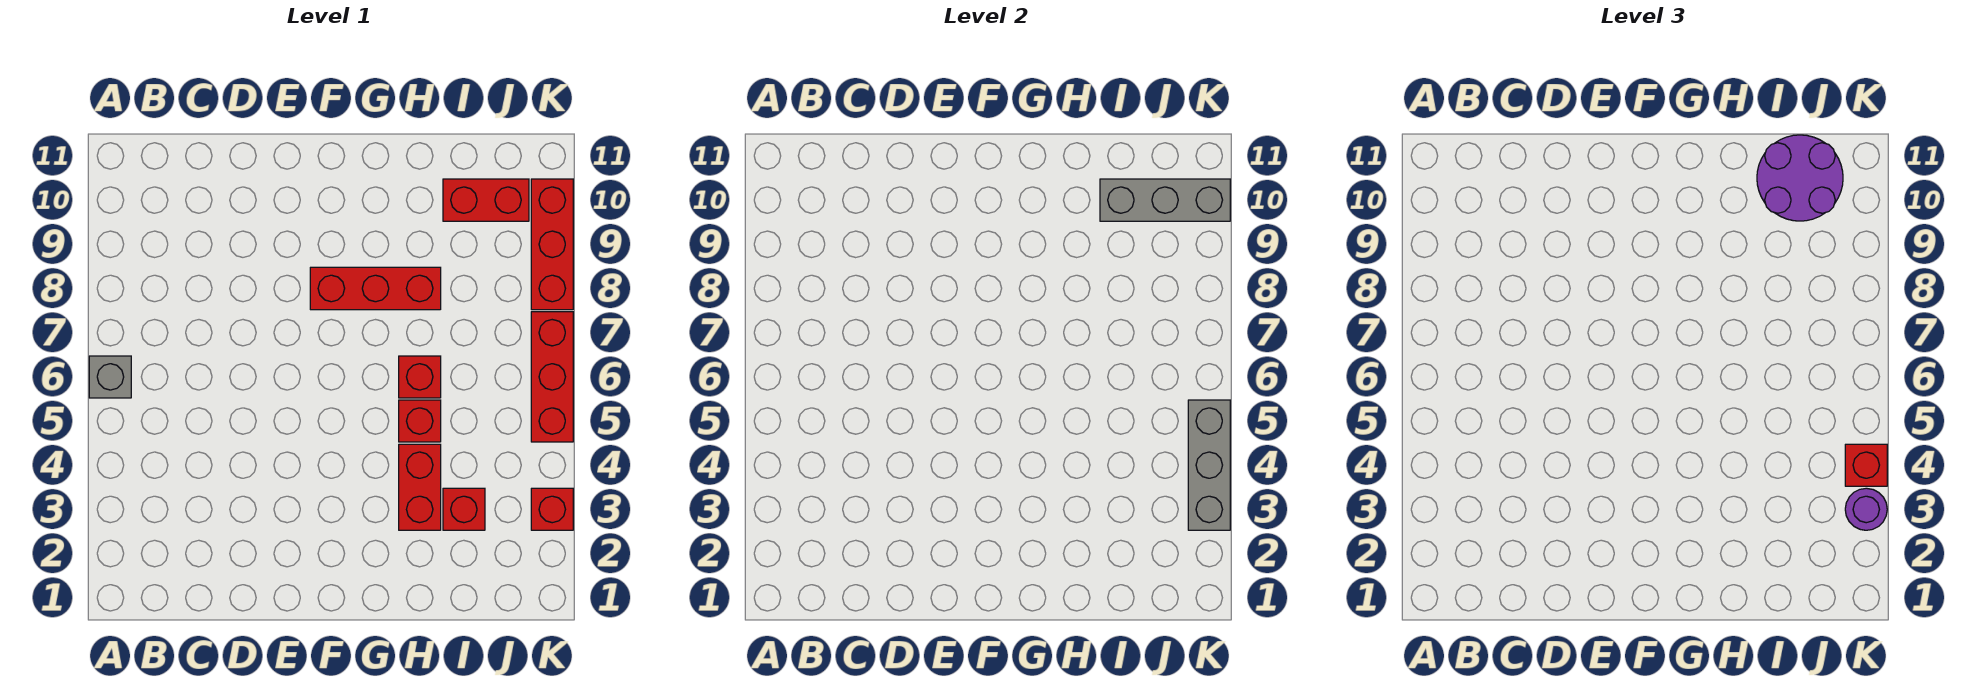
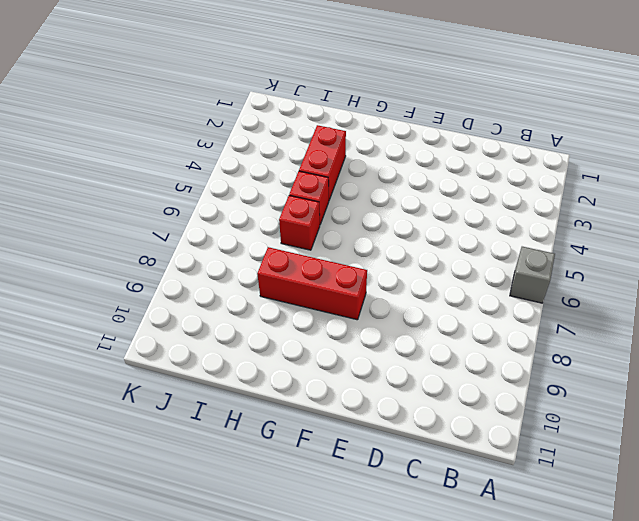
none -> red 1x1 brick [443,488,485,530]
none -> red 1x2 brick [443,179,529,221]
none -> red 1x1 brick [531,488,573,530]

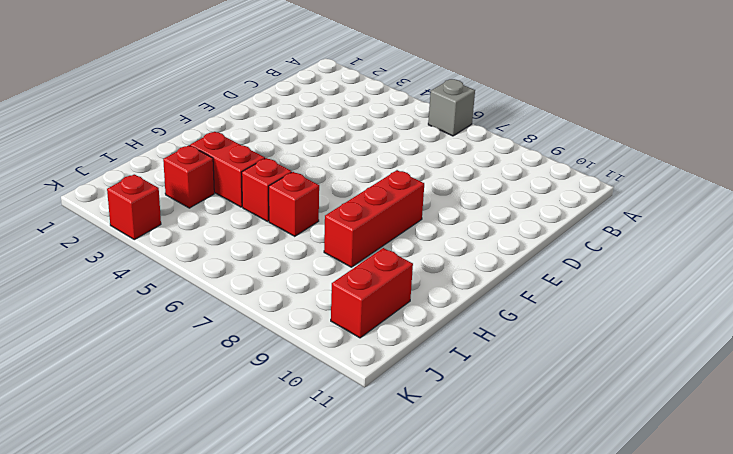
none -> red 1x3 brick [531,312,573,442]
none -> red 1x3 brick [531,179,573,310]
none -> grey 1x3 brick [1100,179,1230,221]

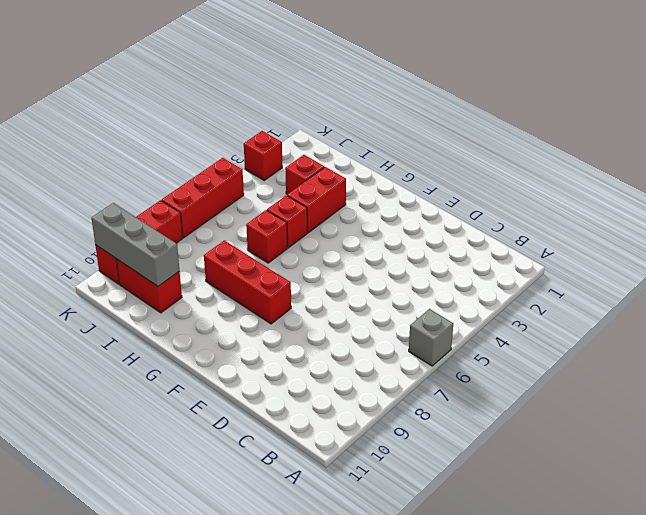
none -> grey 1x3 brick [1188,400,1230,530]
none -> purple 2x2 round brick [1757,135,1843,221]
none -> purple 1x1 round brick [1845,488,1887,530]

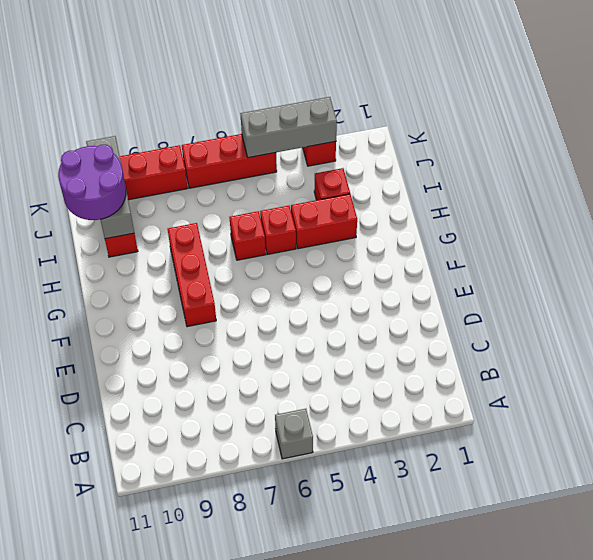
none -> purple 1x1 round brick [1845,488,1887,530]
none -> red 1x1 brick [1845,444,1887,486]

